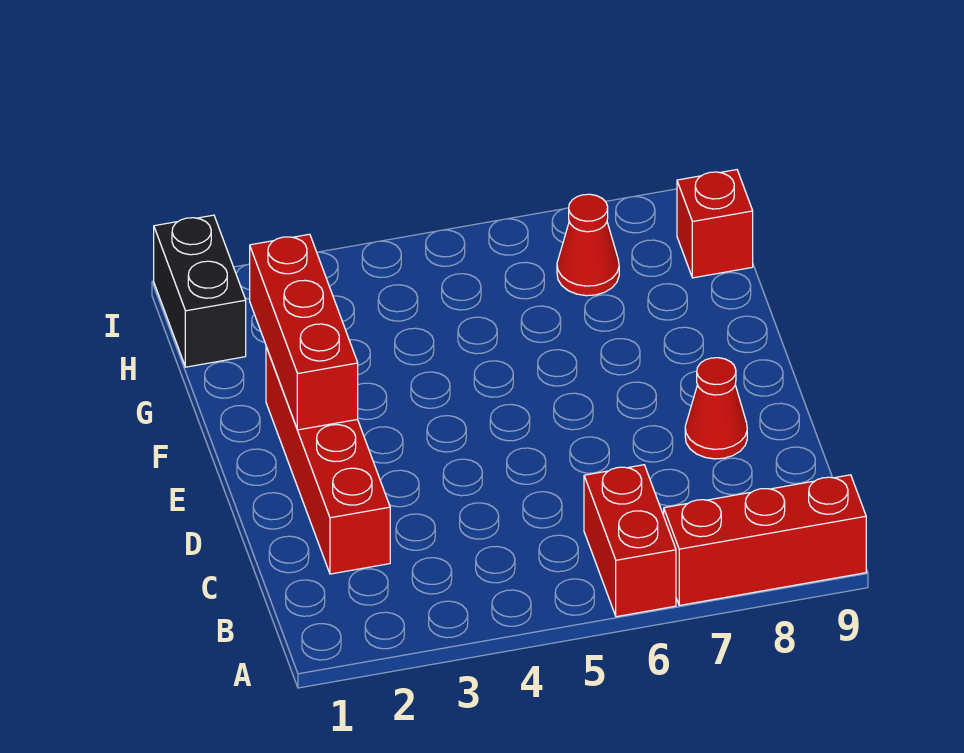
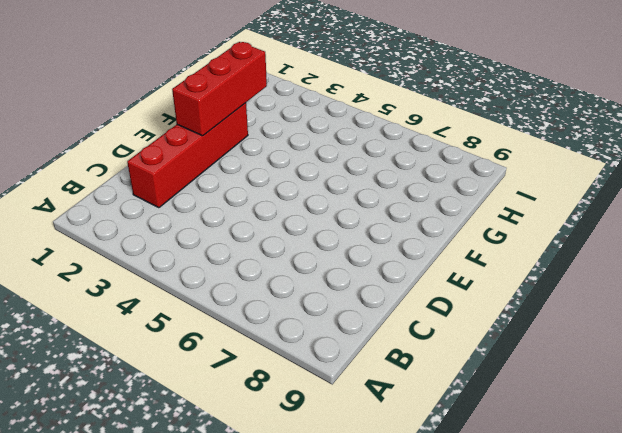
none -> red 1x2 brick [584,465,676,617]
none -> red 1x3 brick [664,475,866,605]

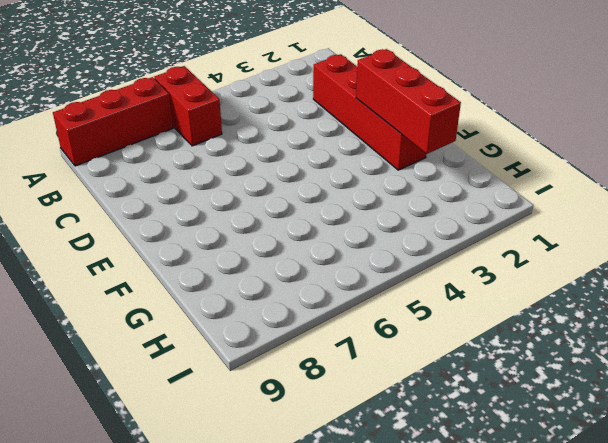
none -> red 1x1 cone [685,358,747,459]
none -> black 1x2 brick [154,215,246,367]

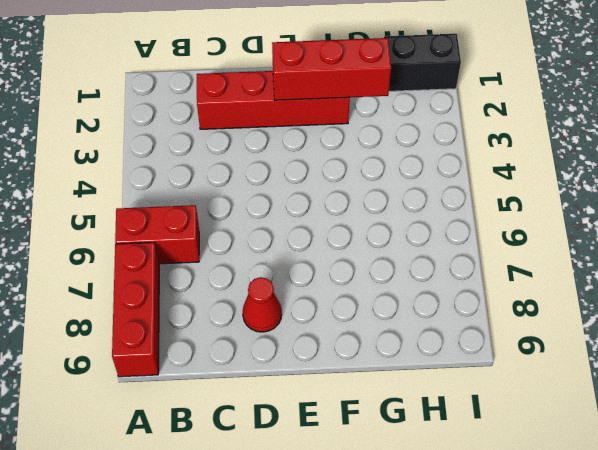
none -> red 1x1 cone [557,194,619,296]
none -> red 1x1 brick [677,170,753,278]

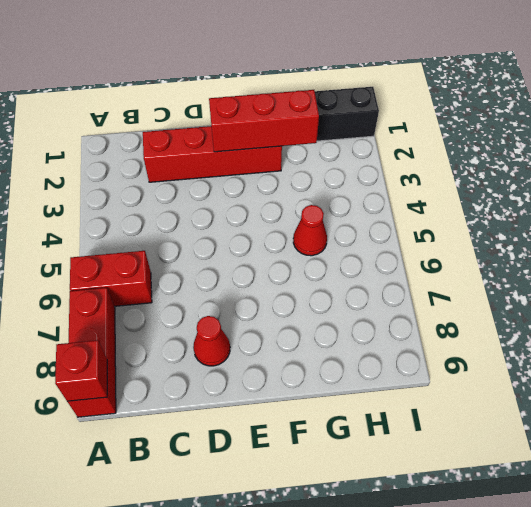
red 1x1 brick [55,340,107,401] -> red 1x1 brick moved to [677,170,753,278]
red 1x1 cone [293,205,327,256] -> red 1x1 cone moved to [557,194,619,296]

